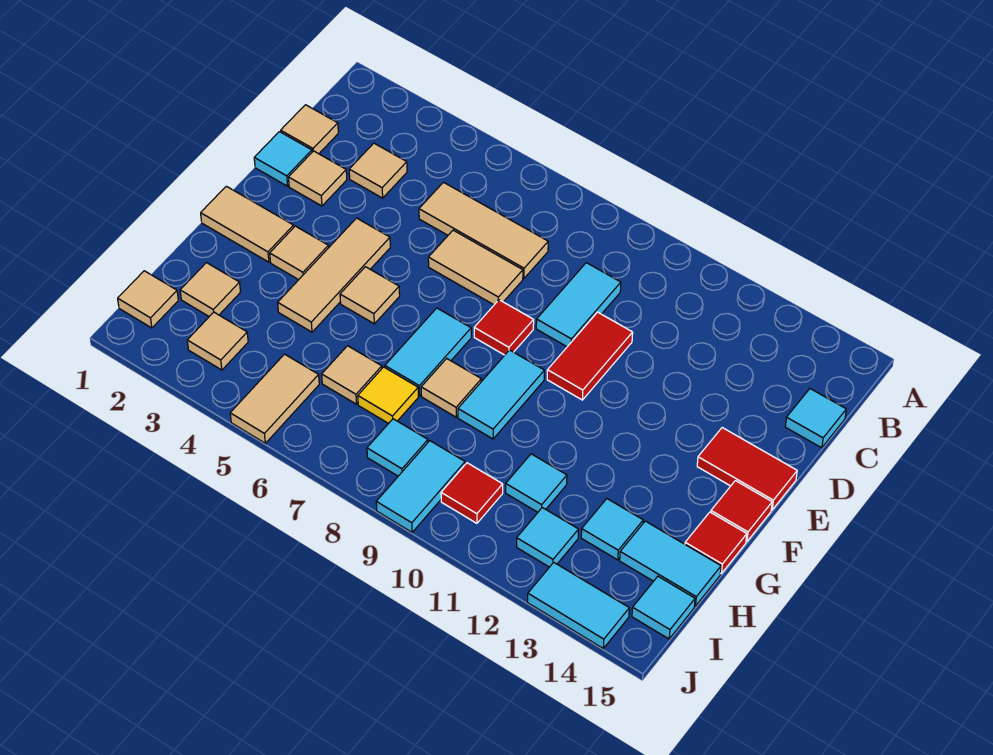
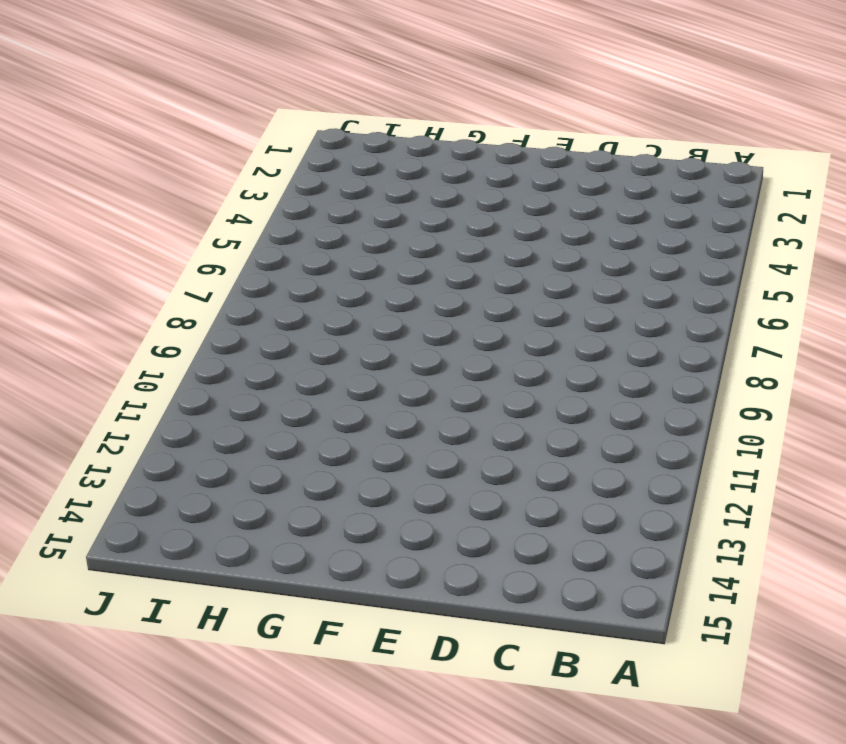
none -> tan 1x1 tile [281,105,338,154]
none -> tan 1x1 tile [349,143,407,198]
none -> tan 1x3 tile [419,182,548,278]
none -> cyan 1x2 tile [536,263,621,347]

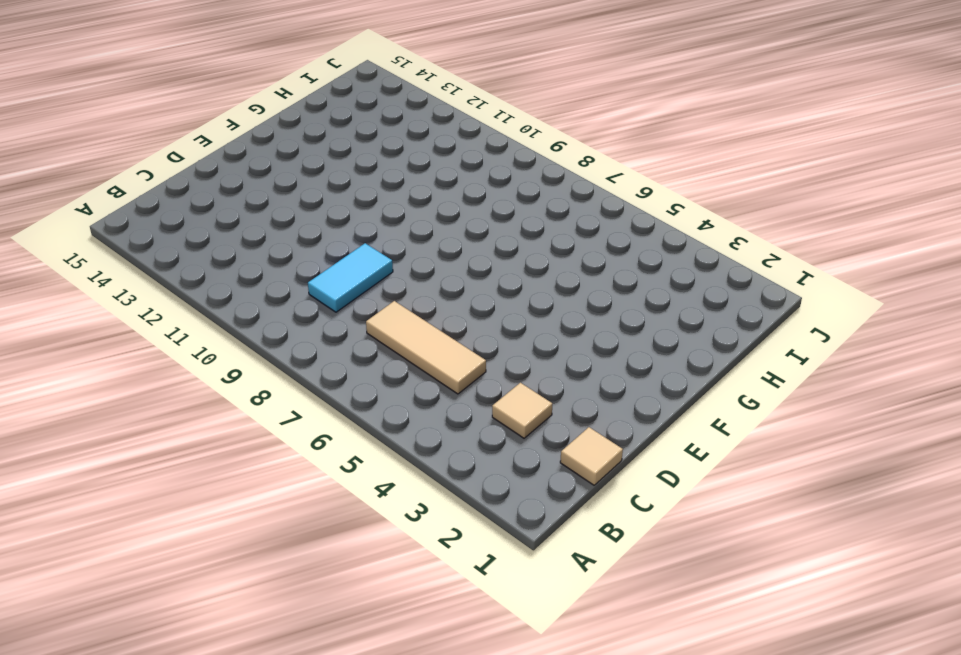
none -> cyan 1x1 tile [785,389,846,448]
none -> cyan 1x1 tile [254,132,312,186]
none -> tan 1x1 tile [288,151,347,206]
none -> tan 1x2 tile [428,230,523,305]

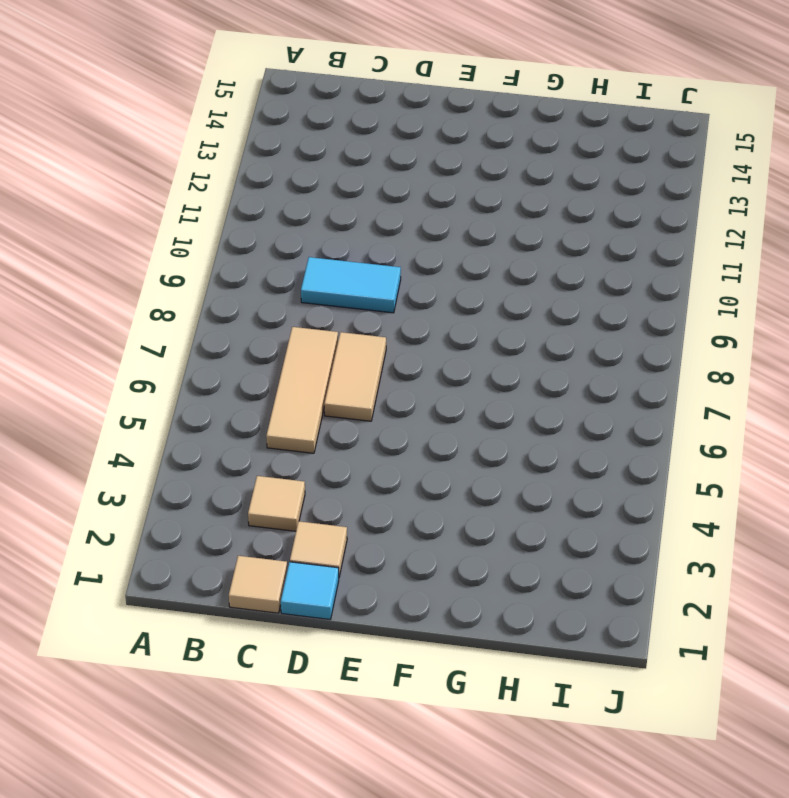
none -> cyan 1x1 tile [785,389,846,448]
none -> red 1x2 tile [547,312,633,400]
none -> tan 1x3 tile [278,218,390,332]
none -> red 1x1 tile [474,300,534,355]

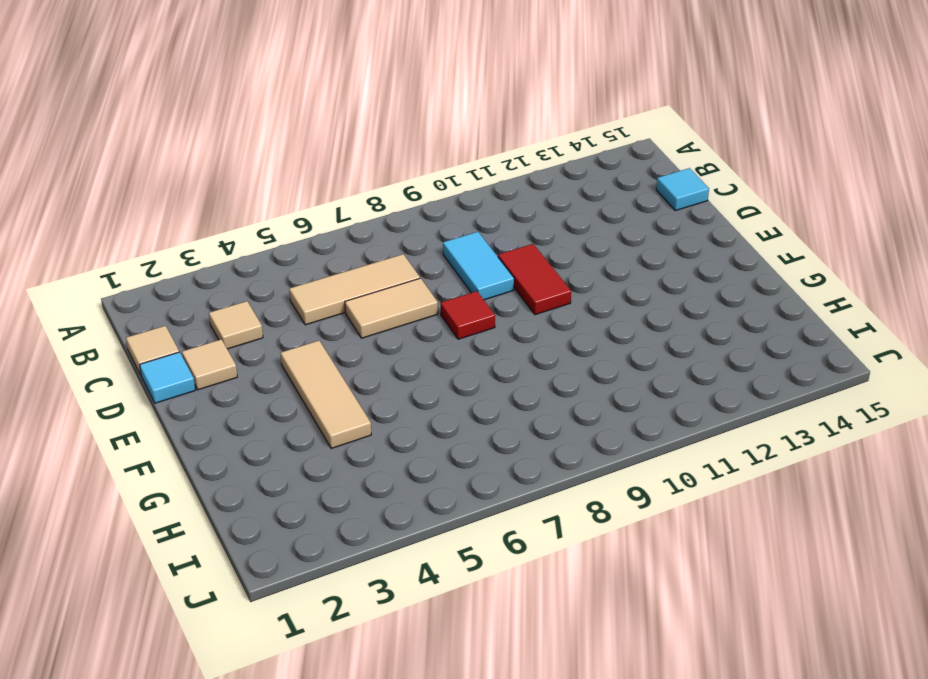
none -> red 1x2 tile [697,428,797,510]
none -> tan 1x2 tile [201,186,294,262]
none -> tan 1x1 tile [270,226,329,280]
none -> tan 1x1 tile [340,267,400,324]

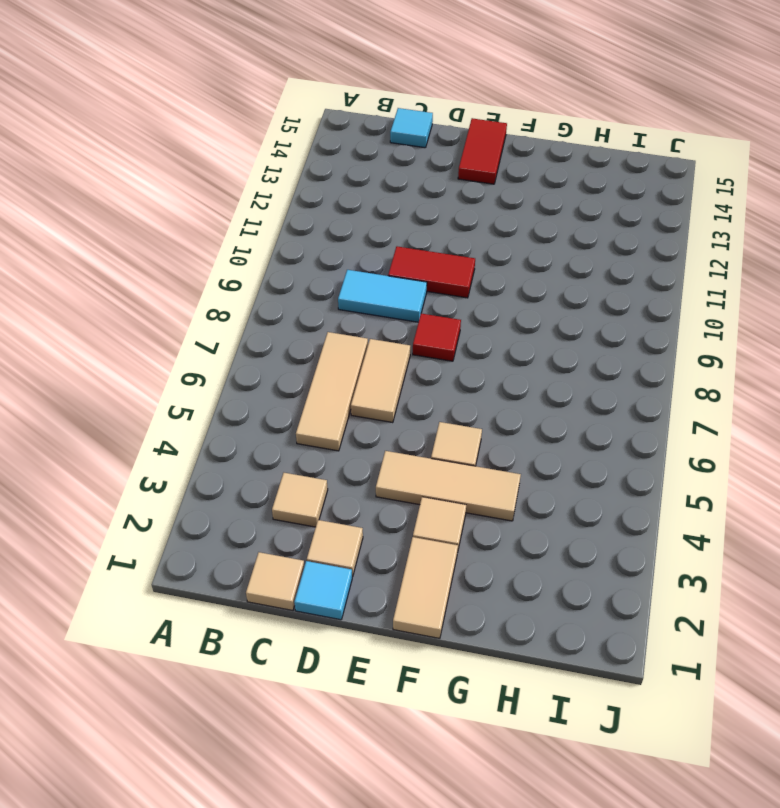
none -> cyan 1x2 tile [385,308,471,396]
none -> cyan 1x2 tile [458,350,544,439]
none -> red 1x1 tile [711,481,772,542]
none -> tan 1x1 tile [421,359,481,417]

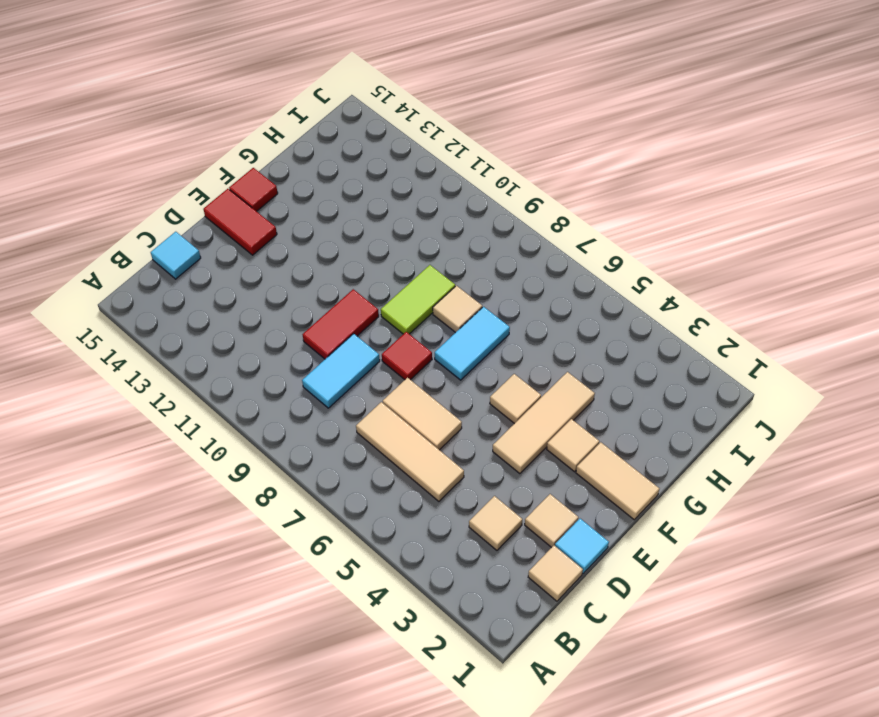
lime 1x2 tile [381,265,455,334] -> cyan 1x2 tile [458,350,544,439]
none -> red 1x1 tile [685,512,747,573]
none -> tan 1x1 tile [180,263,240,316]
none -> tan 1x1 tile [322,346,382,404]
none -> yellow 1x1 tile [358,367,418,424]

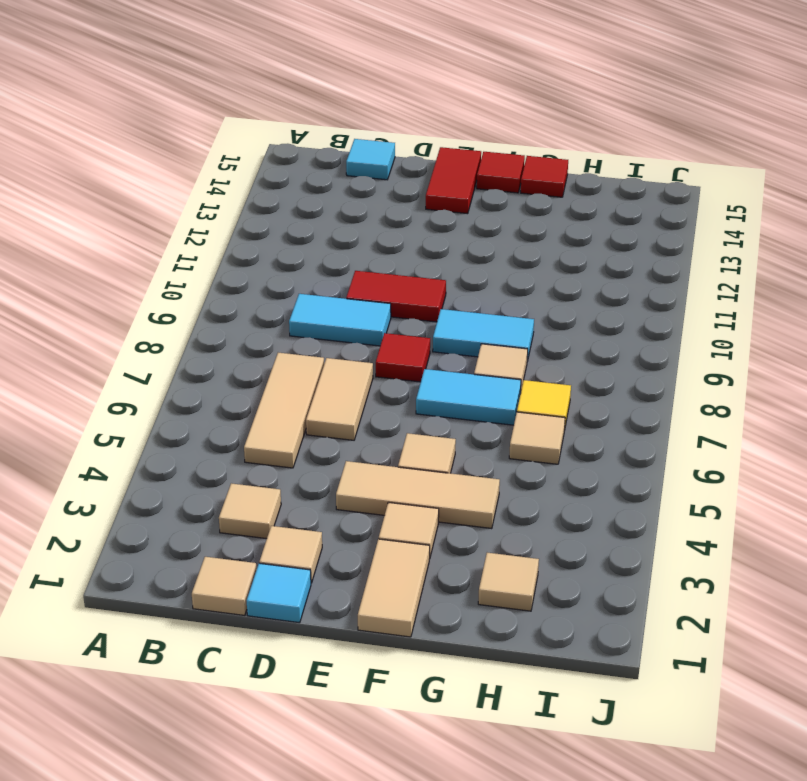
none -> cyan 1x1 tile [506,454,567,512]
none -> cyan 1x1 tile [581,499,643,560]
none -> cyan 1x2 tile [620,521,721,606]
none -> tan 1x1 tile [118,271,178,328]

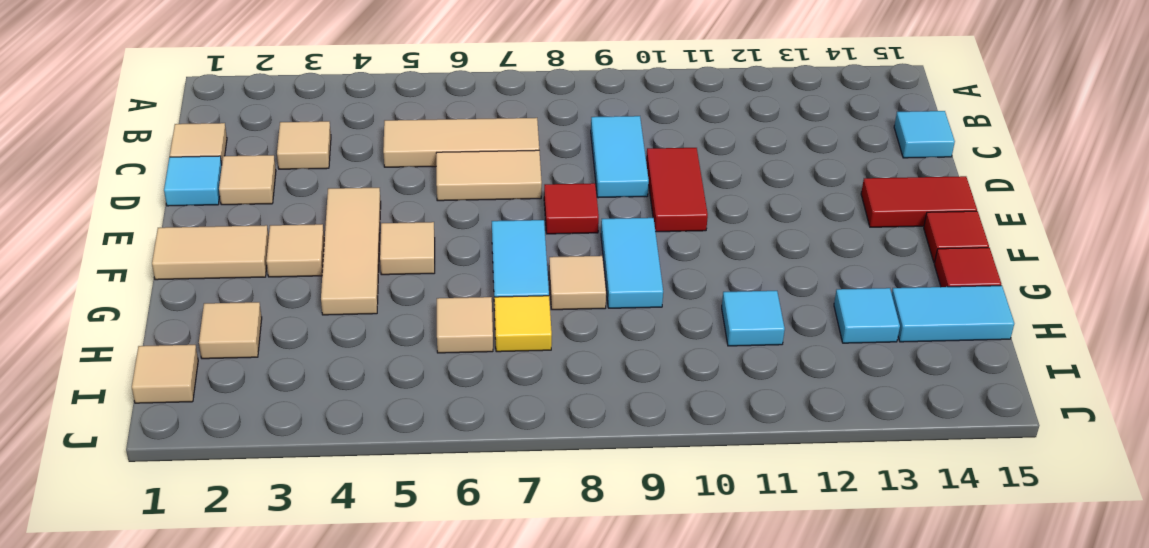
none -> tan 1x1 tile [187,312,248,370]
none -> tan 1x2 tile [230,354,319,443]
none -> cyan 1x1 tile [367,419,428,476]
none -> cyan 1x2 tile [376,441,465,532]

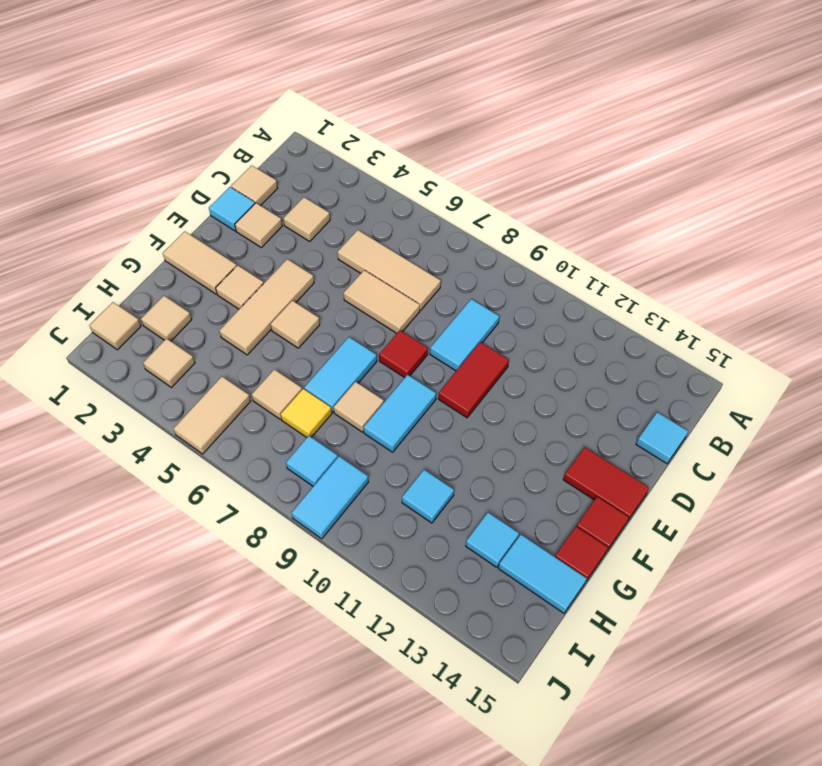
none -> red 1x1 tile [441,463,503,523]
none -> cyan 1x1 tile [517,508,579,567]
none -> cyan 1x1 tile [632,576,695,639]
none -> cyan 1x2 tile [528,562,629,648]

